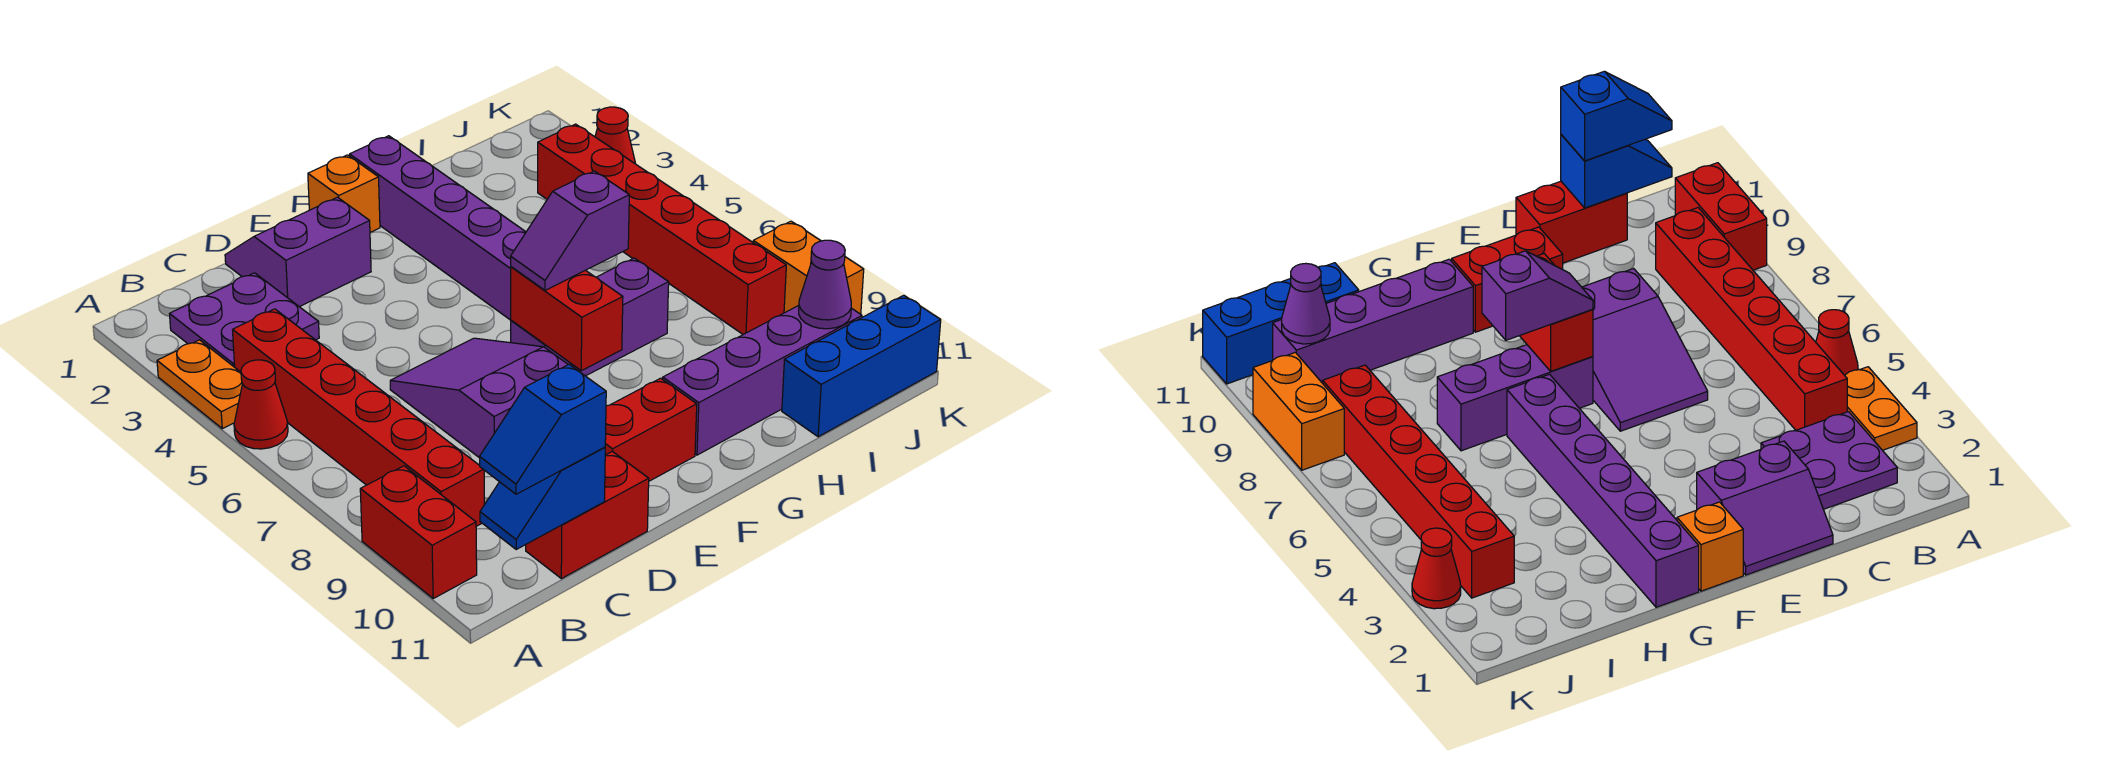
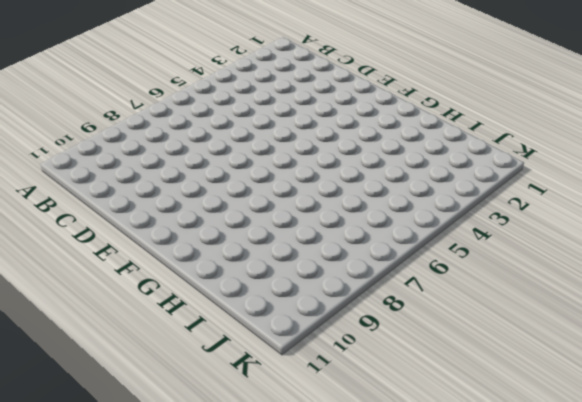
none -> orange 1x2 plate [157,340,242,429]
none -> red 1x1 cone [234,360,288,449]
none -> red 1x2 brick [360,466,477,598]

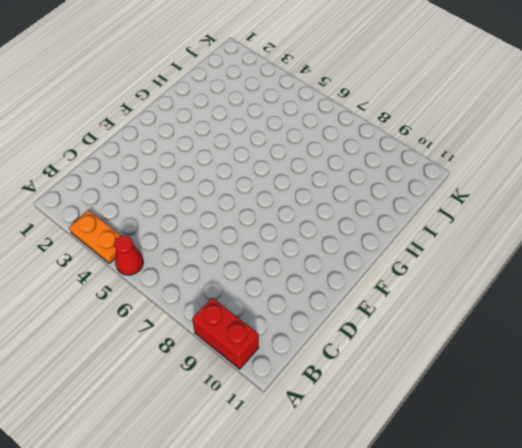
none -> purple 2x2 plate [170,273,319,367]
none -> red 1x6 brick [233,309,485,526]
none -> red 1x2 brick [526,451,649,579]

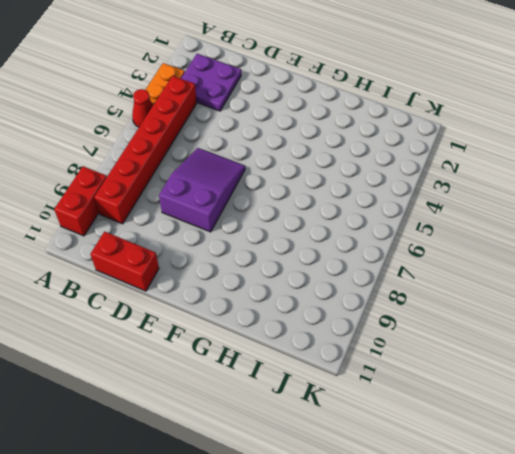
none -> purple 2x2 slope [225,197,371,307]
none -> red 1x2 brick [605,378,697,481]
none -> orange 1x1 brick [308,155,380,232]

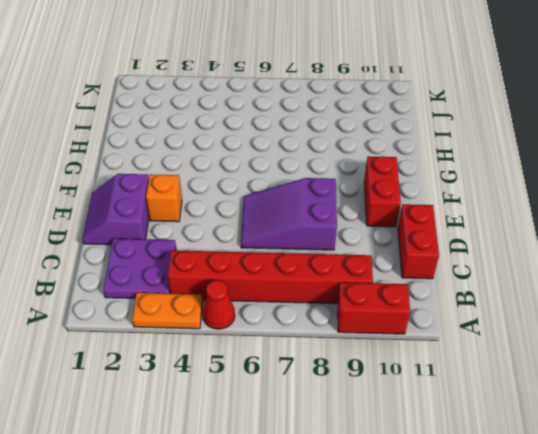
orange 1x1 brick [146,174,182,222] -> orange 1x1 brick moved to [308,155,380,232]
none -> purple 1x3 brick [511,258,669,376]
none -> purple 1x6 brick [350,136,526,320]
none -> purple 1x4 brick [663,305,862,455]

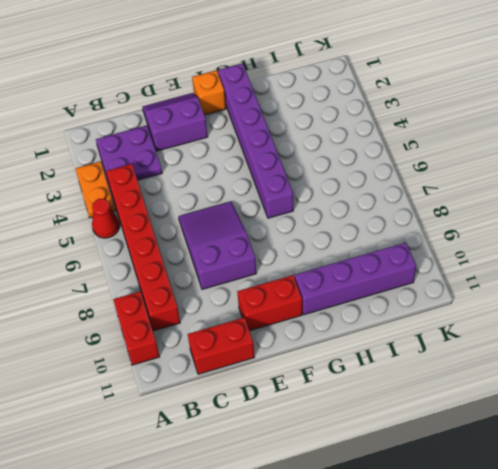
none -> purple 1x3 brick [511,258,669,376]
none -> blue 1x3 brick [782,295,941,437]
none -> red 1x6 brick [538,124,786,335]

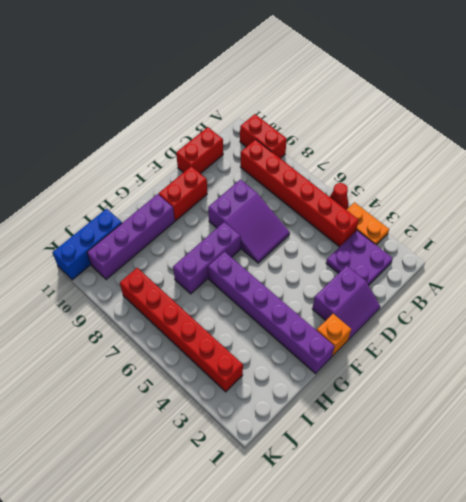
none -> red 1x1 cone [595,107,636,164]
none -> orange 1x2 brick [753,221,864,314]
none -> blue 1x2 slope [480,447,605,549]

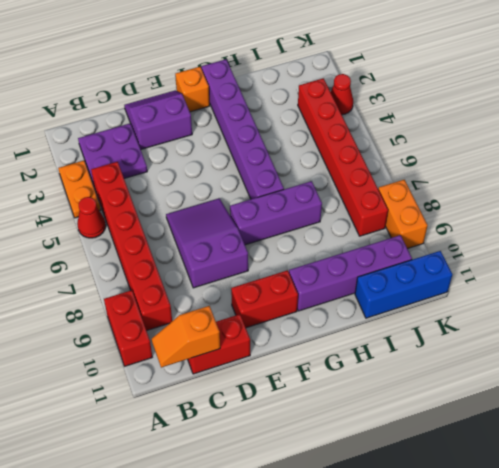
orange 1x2 slope [152,306,220,368] -> blue 1x2 slope [480,447,605,549]
none -> red 1x2 brick [511,267,623,371]
none -> purple 1x1 cone [799,240,851,329]
none -> blue 1x2 slope [480,365,606,494]

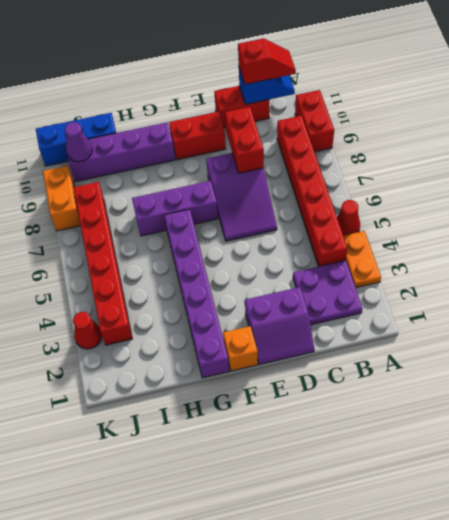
red 1x2 slope [238,38,296,84] -> blue 1x2 slope [480,365,606,494]
red 1x2 brick [225,107,264,173] -> red 1x2 brick moved to [511,267,623,371]
none -> purple 1x2 slope [511,171,629,290]

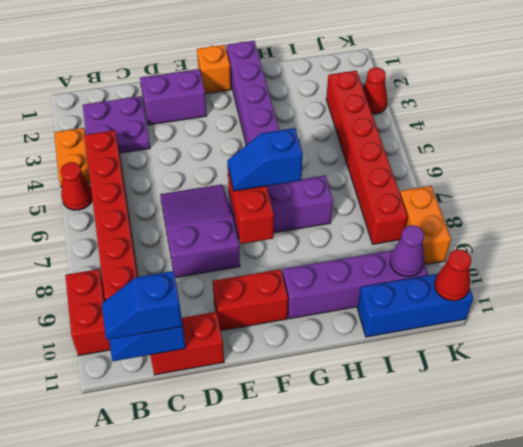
blue 1x2 slope [227,128,303,191] -> purple 1x2 slope [511,171,629,290]
red 1x1 cone [434,249,471,301] -> none

